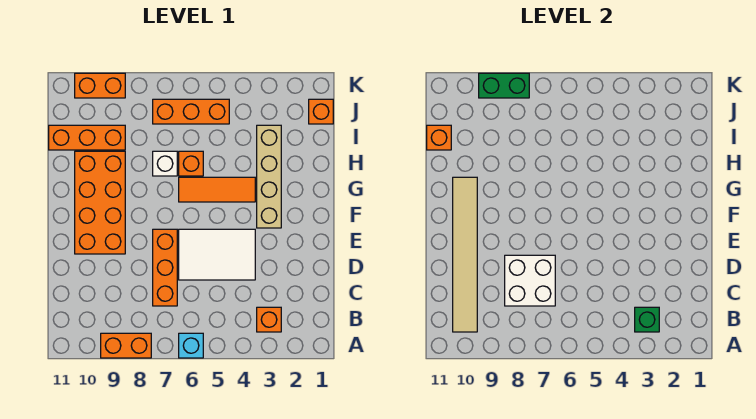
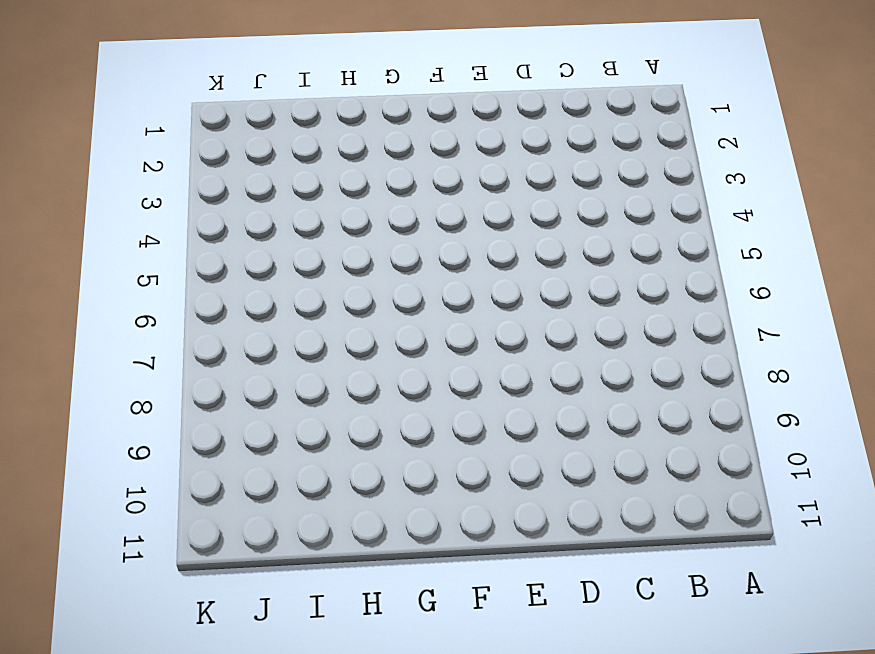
none -> cyan 1x1 brick [179,333,203,358]
none -> orange 1x2 brick [101,333,151,358]
none -> orange 1x1 brick [257,307,281,332]

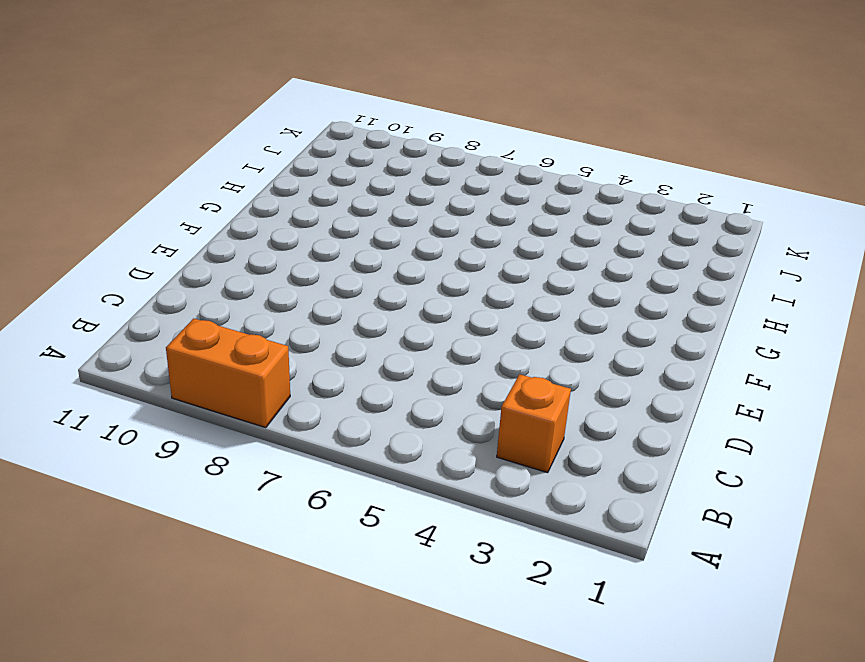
none -> cyan 1x1 brick [179,333,203,358]
none -> orange 1x3 brick [153,229,177,306]
none -> white 2x3 tile [179,229,255,280]

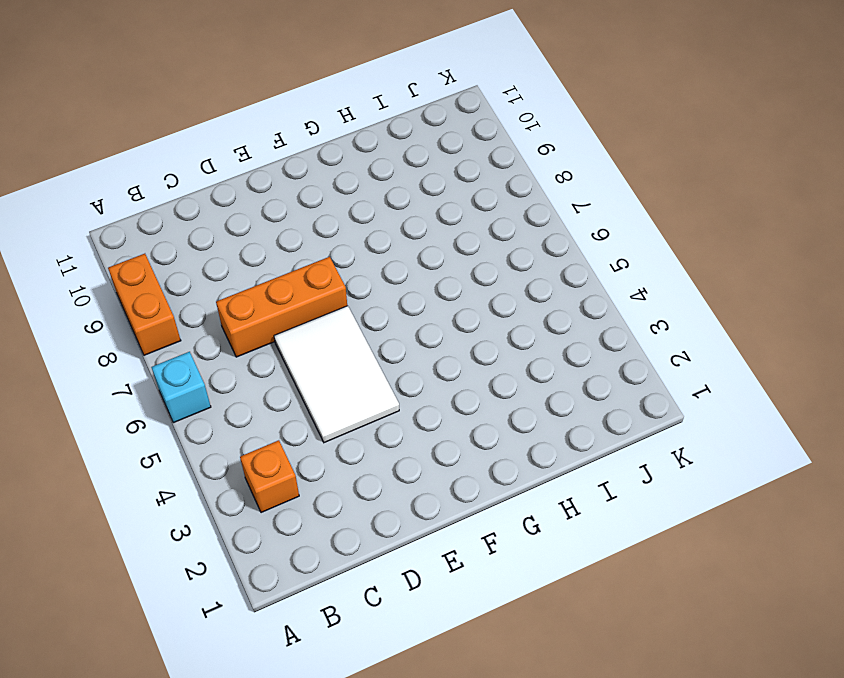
none -> orange 2x4 brick [75,151,125,254]
none -> tan 1x4 brick [257,125,281,228]
none -> orange 1x3 tile [179,177,255,202]

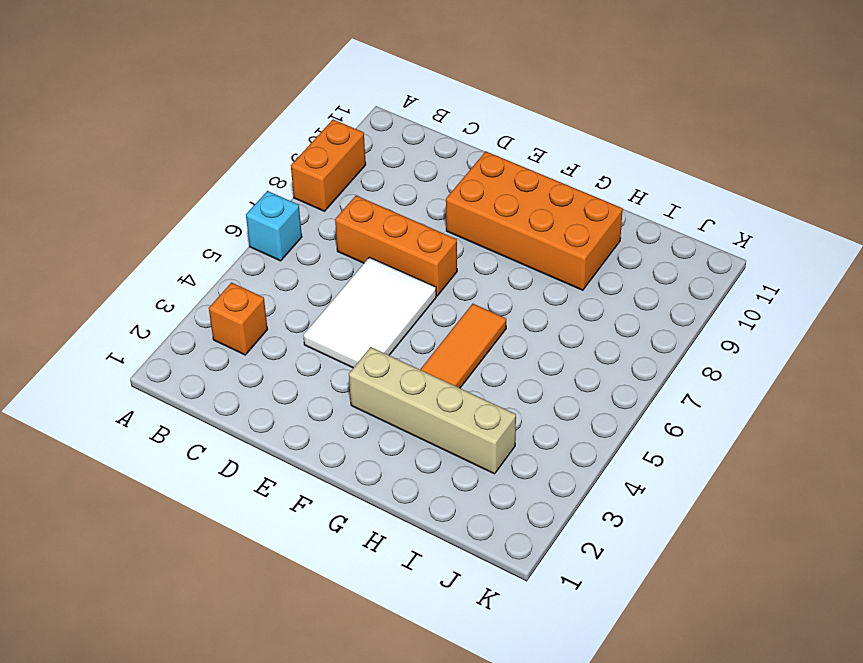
none -> orange 1x1 brick [179,151,203,176]
none -> white 1x1 brick [153,151,177,176]
none -> orange 1x3 brick [49,125,125,150]

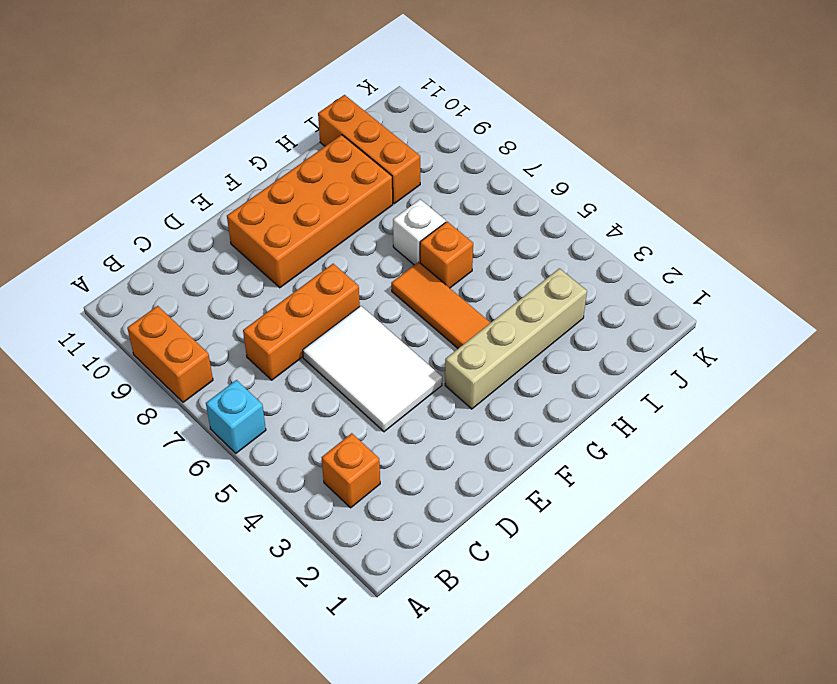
none -> orange 1x1 brick [309,99,333,124]
none -> orange 1x3 brick [153,99,229,124]
none -> orange 1x2 brick [75,73,125,98]

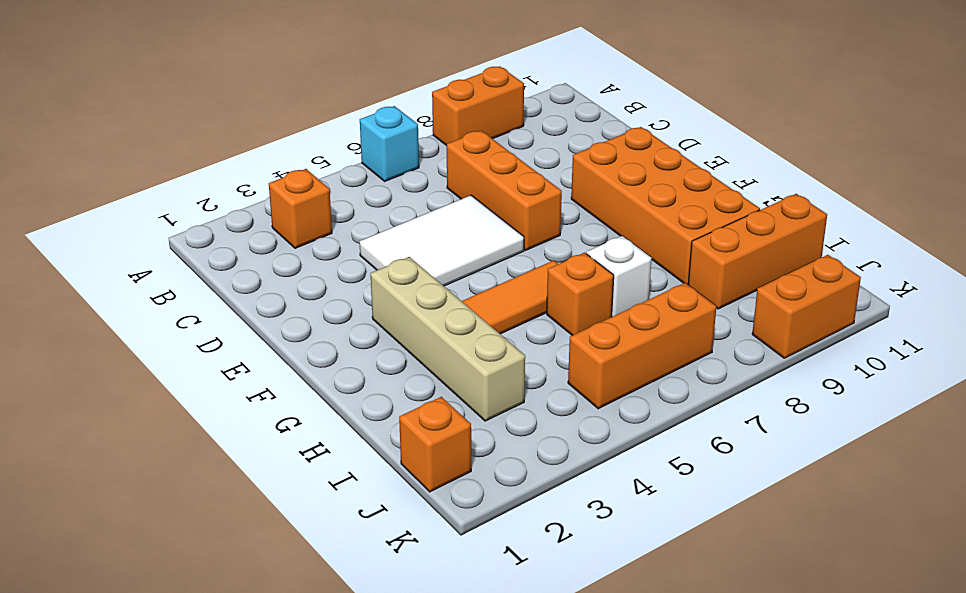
none -> green 1x1 brick [635,307,659,332]
none -> tan 1x6 tile [453,177,477,332]
none -> white 2x2 brick [505,255,555,306]

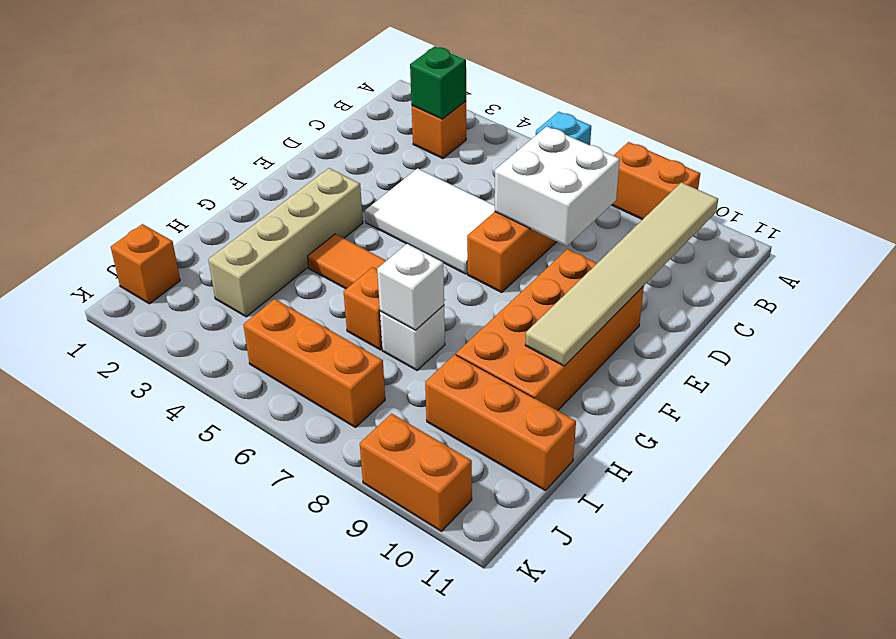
white 1x1 brick [377,244,444,330] -> none
none -> orange 1x1 brick [427,125,451,150]
none -> green 1x2 brick [479,73,529,98]

